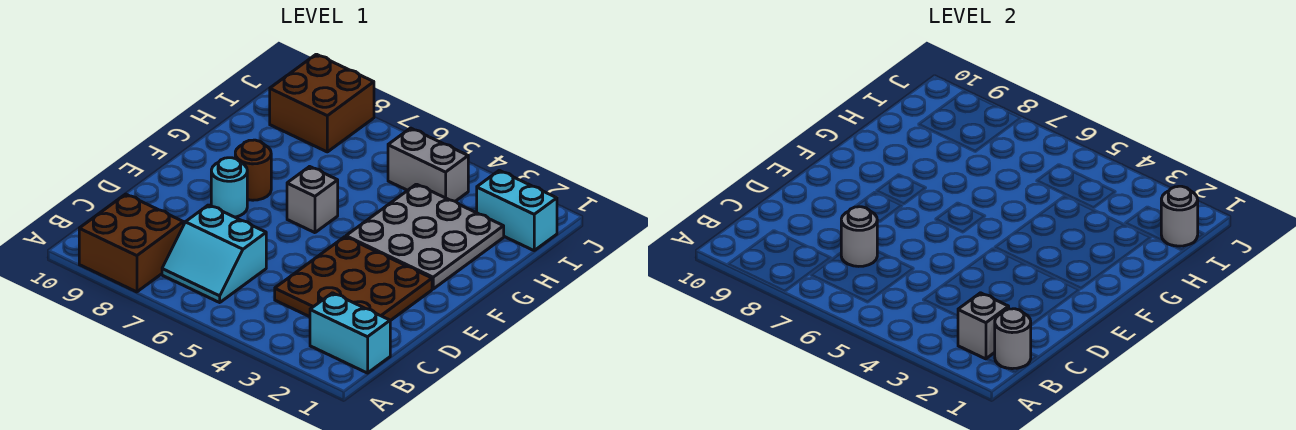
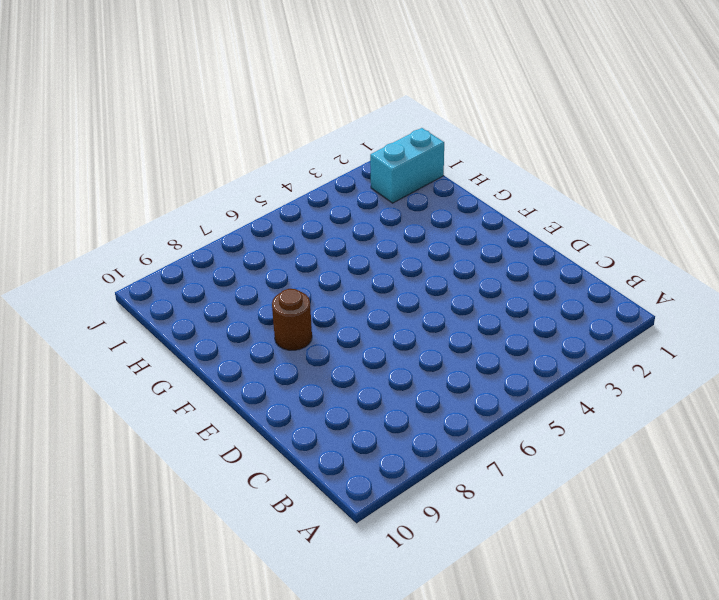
none -> brown 2x2 brick [79,194,183,292]
none -> cyan 1x2 brick [310,293,390,373]
none -> cyan 2x2 slope [162,205,266,302]

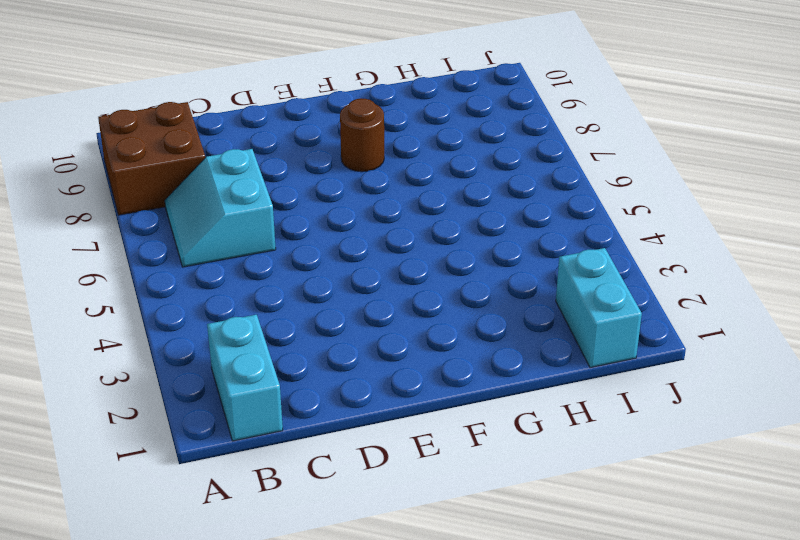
none -> brown 3x3 plate [275,237,432,321]
none -> cyan 1x1 round brick [211,158,247,217]
none -> grey 3x3 plate [346,184,504,289]

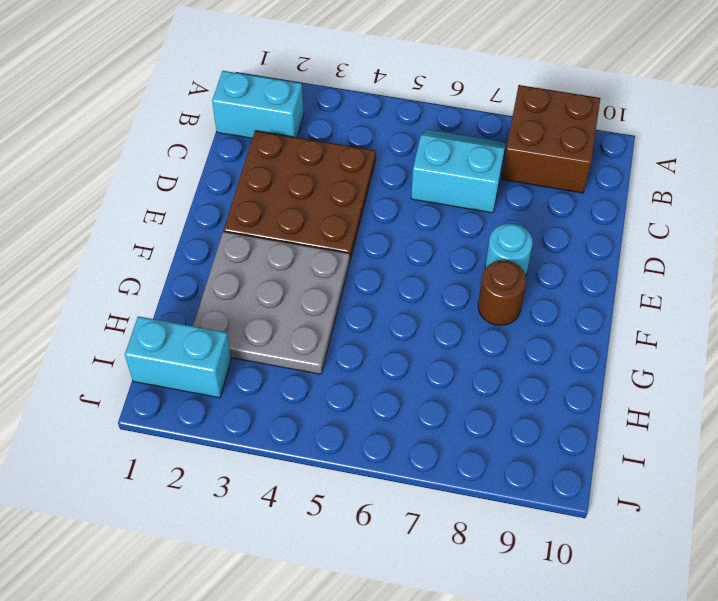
none -> grey 1x1 brick [287,167,338,233]
none -> grey 1x2 brick [388,128,468,201]
none -> brown 2x2 brick [270,54,374,152]

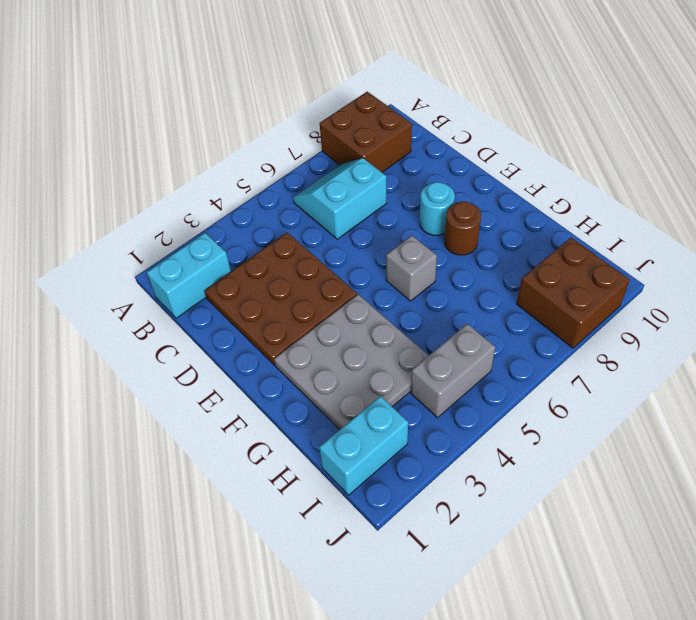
none -> grey 1x1 round brick [995,309,1031,369]
none -> grey 1x1 brick [958,293,1009,359]
none -> grey 1x1 round brick [841,207,877,266]

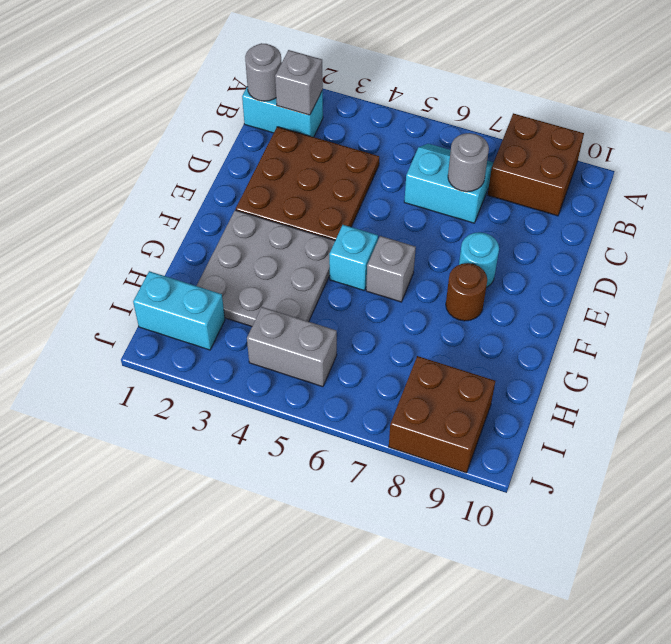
cyan 1x1 brick [329,225,378,290] -> none
none -> grey 1x1 round brick [1161,186,1198,246]

